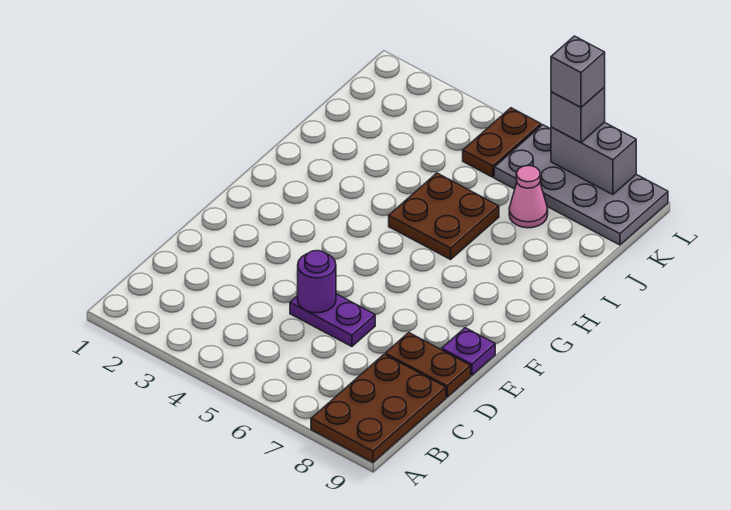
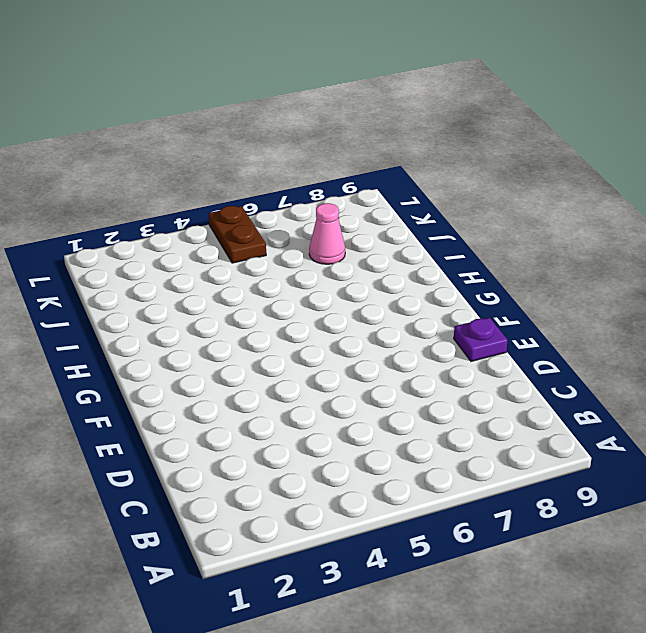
none -> brown 2x3 plate [311,354,446,462]
none -> purple 1x2 plate [290,294,375,347]
none -> brown 1x2 plate [385,333,471,397]

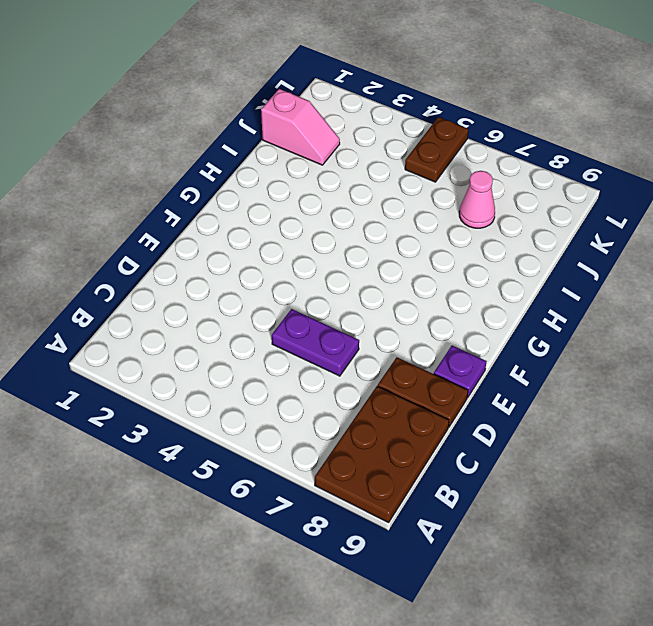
pink 1x2 slope [261,89,340,165] -> none
none -> brown 2x2 plate [389,173,499,259]
none -> grey 2x4 plate [494,125,668,245]
none -> purple 1x1 round brick [298,251,336,313]

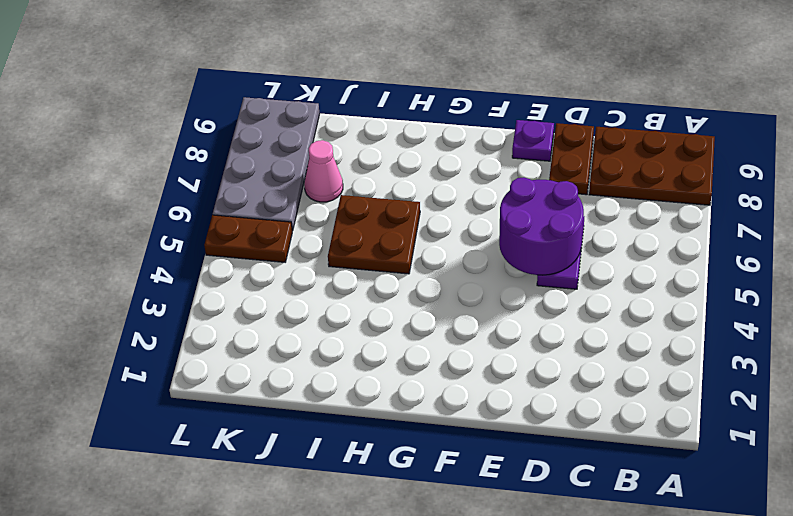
purple 2x2 round brick [499,177,584,275] -> purple 1x1 round brick [298,251,336,313]
none -> grey 1x2 brick [551,122,636,195]
none -> grey 1x1 brick [551,87,605,143]
none -> grey 1x1 brick [551,36,605,107]

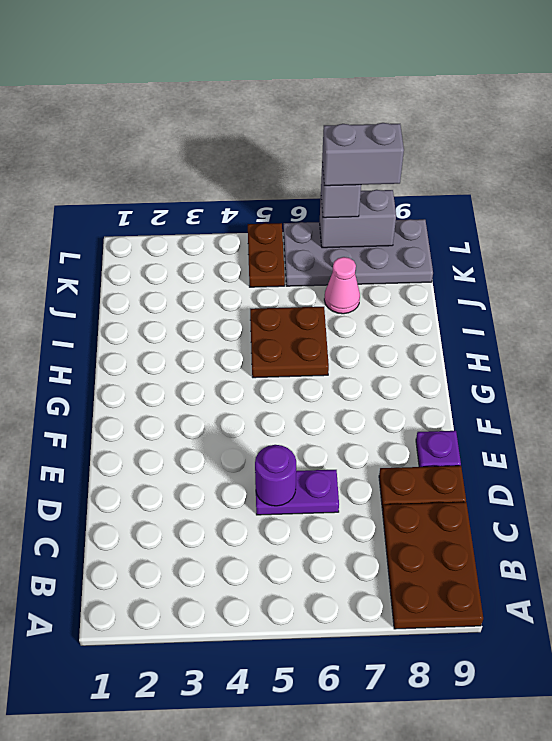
grey 1x2 brick [322,123,404,186] -> grey 1x1 brick [551,36,605,107]

